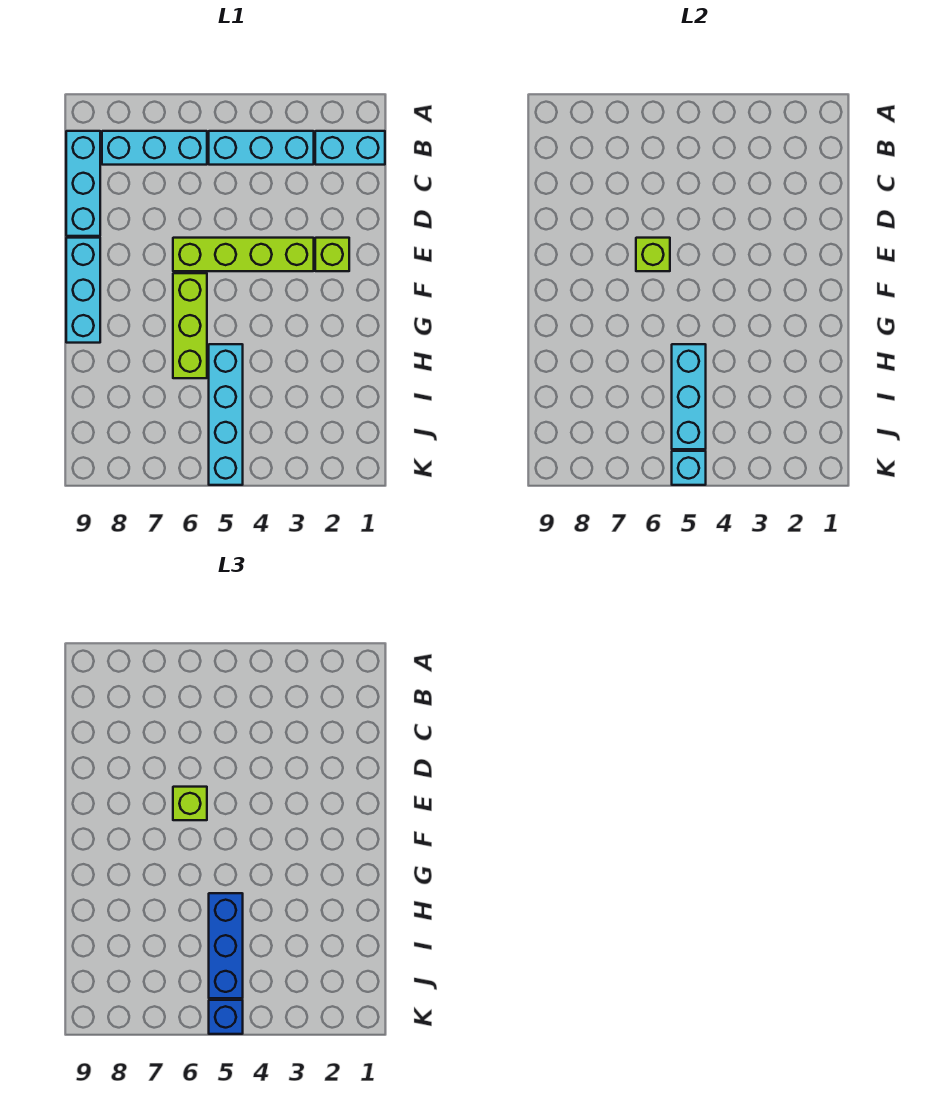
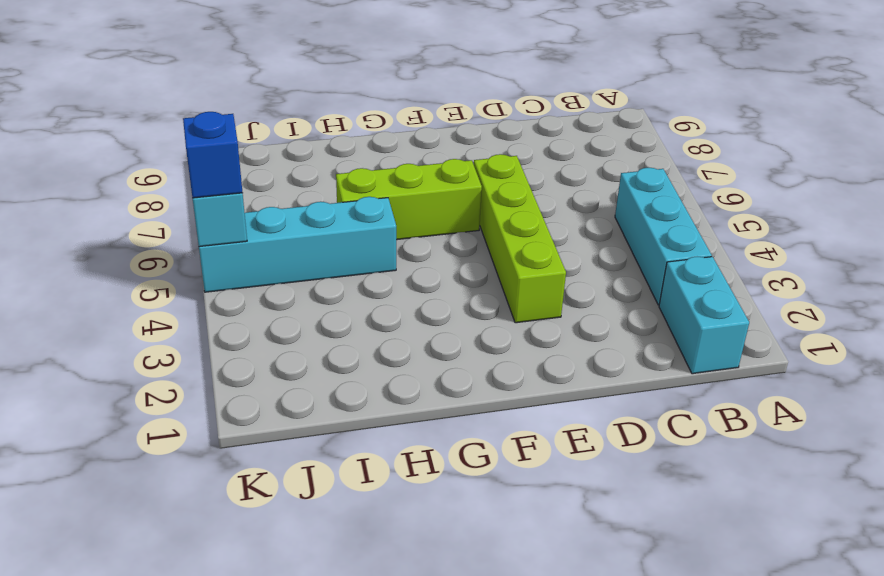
none -> cyan 1x3 brick [102,131,207,165]
none -> cyan 1x3 brick [66,131,100,236]
none -> lime 1x1 brick [315,238,349,271]

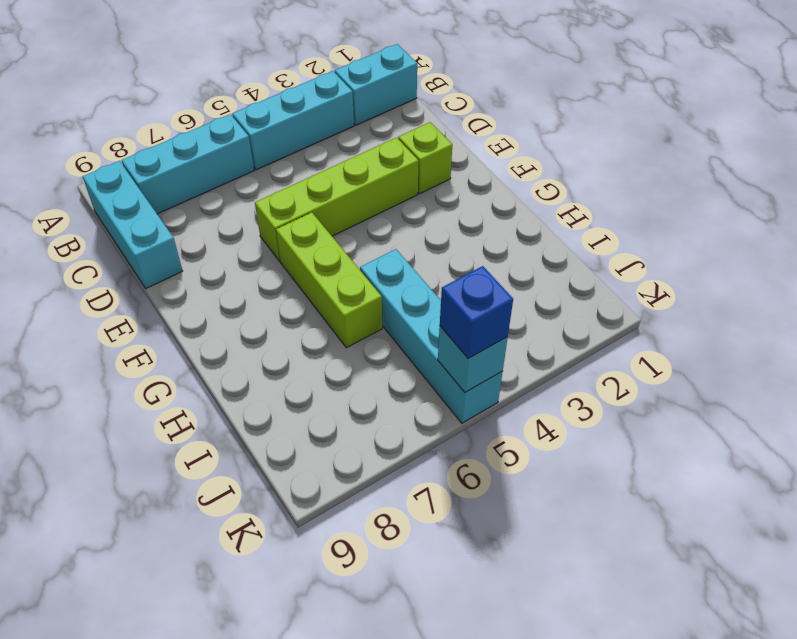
none -> cyan 1x3 brick [66,238,100,343]
none -> lime 1x1 brick [636,238,670,271]
none -> cyan 1x3 brick [672,344,706,449]

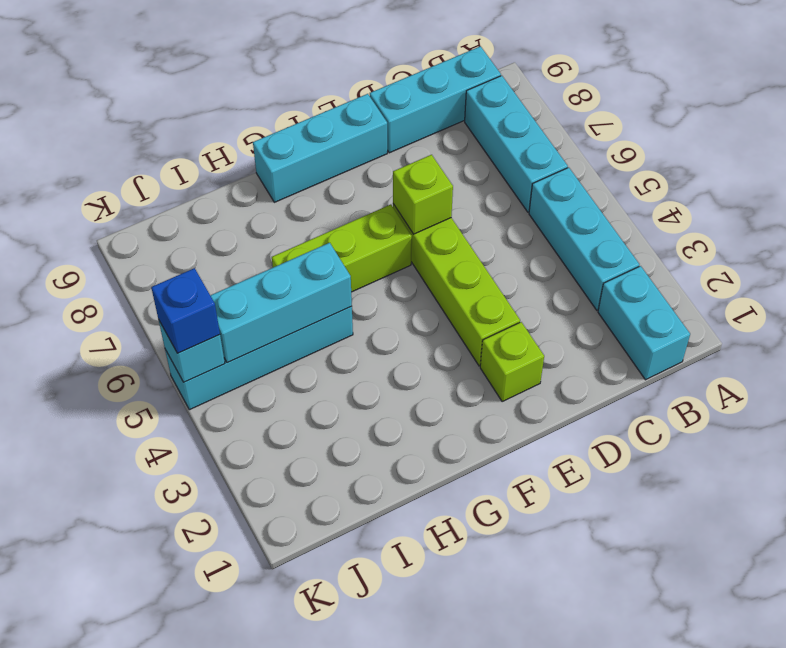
none -> lime 1x1 brick [173,787,207,820]
none -> blue 1x3 brick [209,893,243,998]

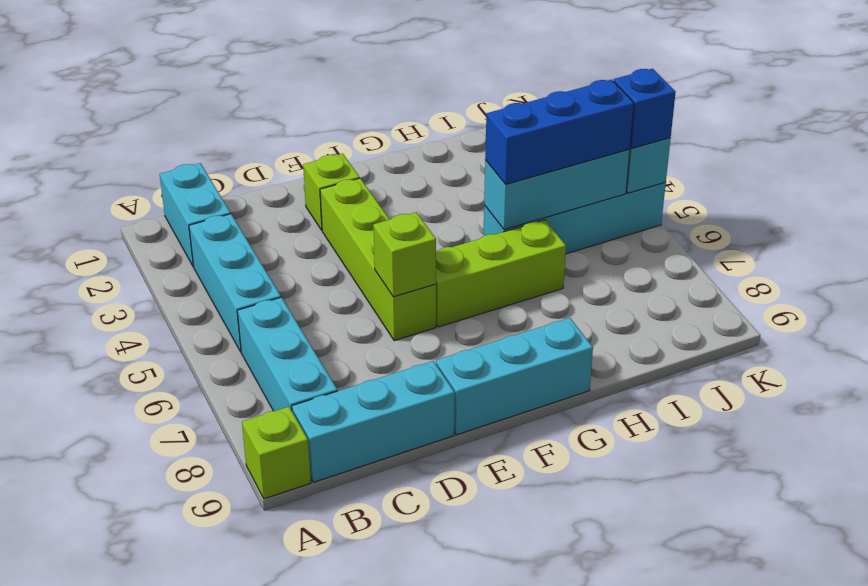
lime 1x1 brick [242,407,311,499] -> lime 1x1 brick moved to [173,787,207,820]

